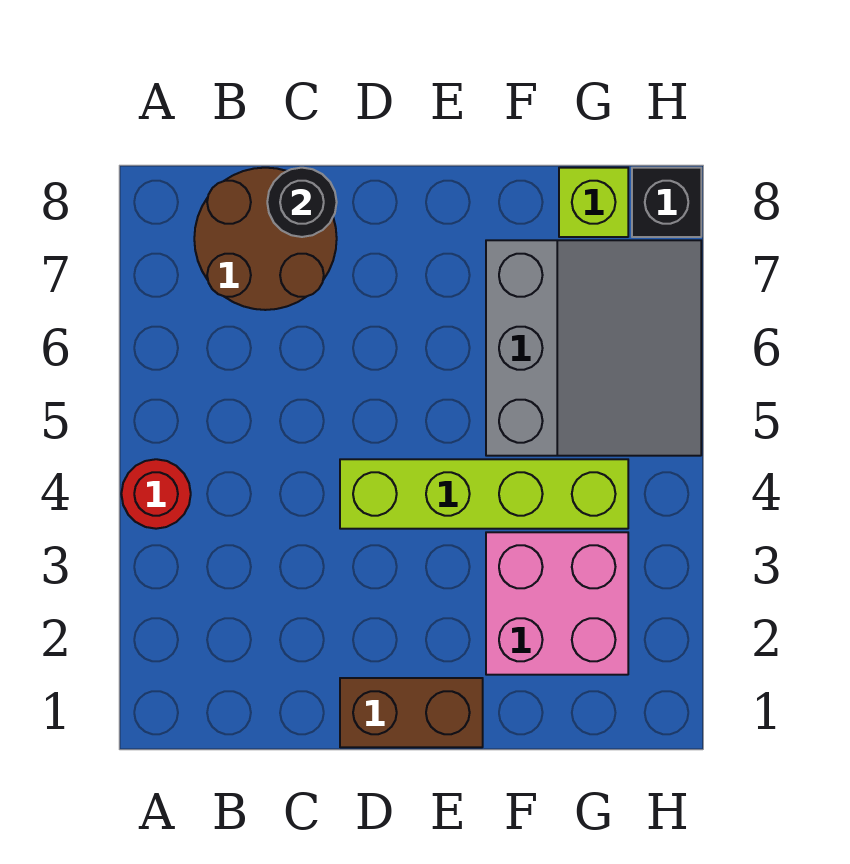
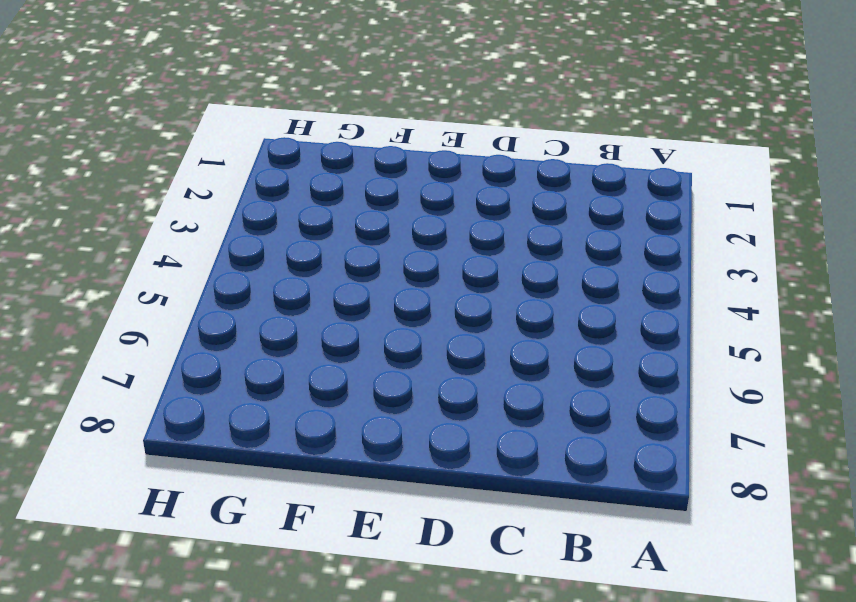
none -> red 1x1 round brick [121,459,191,529]
none -> brown 2x2 round brick [194,168,337,310]

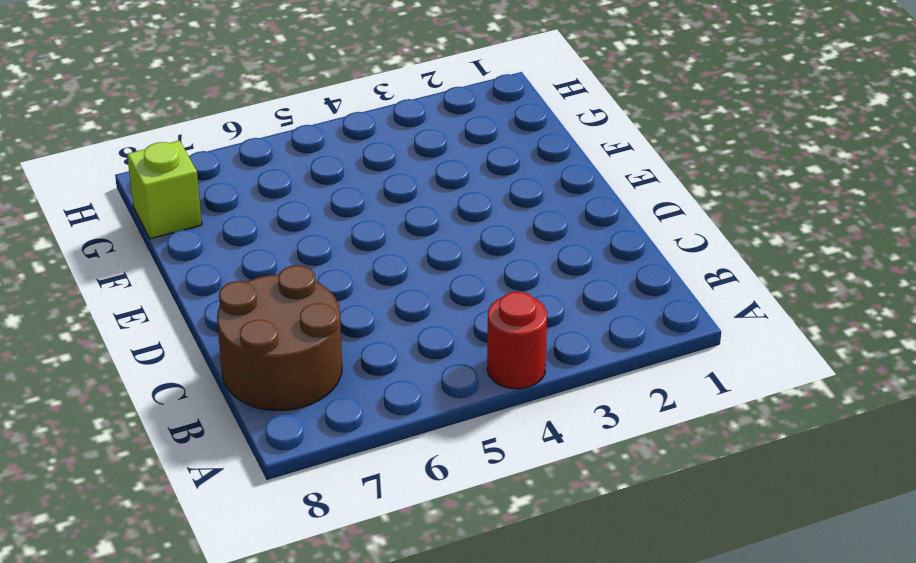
none -> brown 1x2 brick [340,678,483,747]
none -> lime 1x4 brick [340,459,628,529]

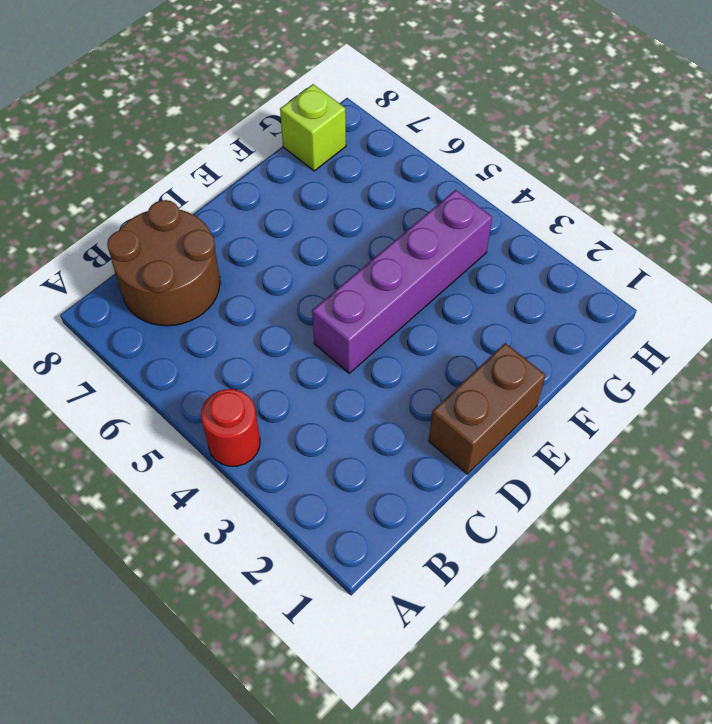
purple 1x4 brick [312,190,492,373] -> lime 1x4 brick [340,459,628,529]
none -> pink 2x2 brick [486,532,628,675]
none -> grey 3x3 slope [486,240,701,456]

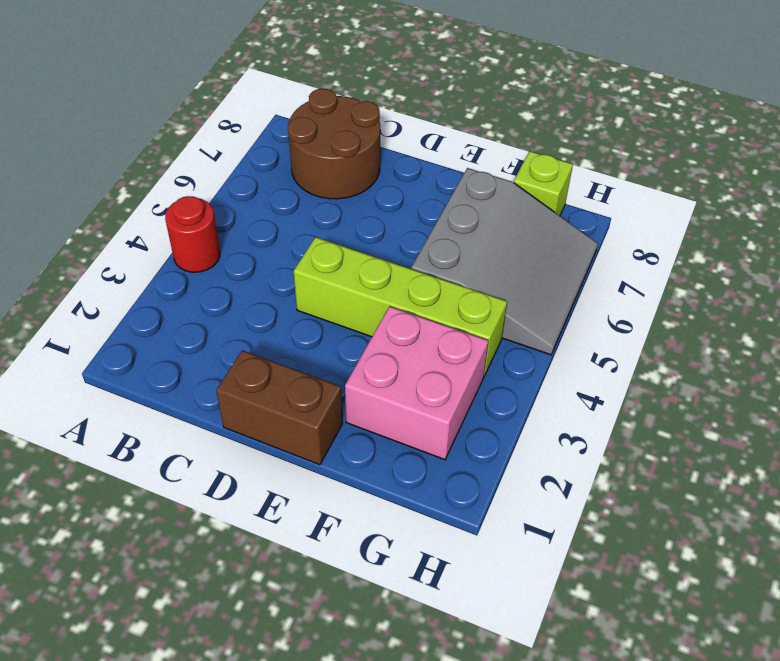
none -> black 1x1 brick [632,168,701,237]
none -> black 1x1 round brick [267,168,337,237]

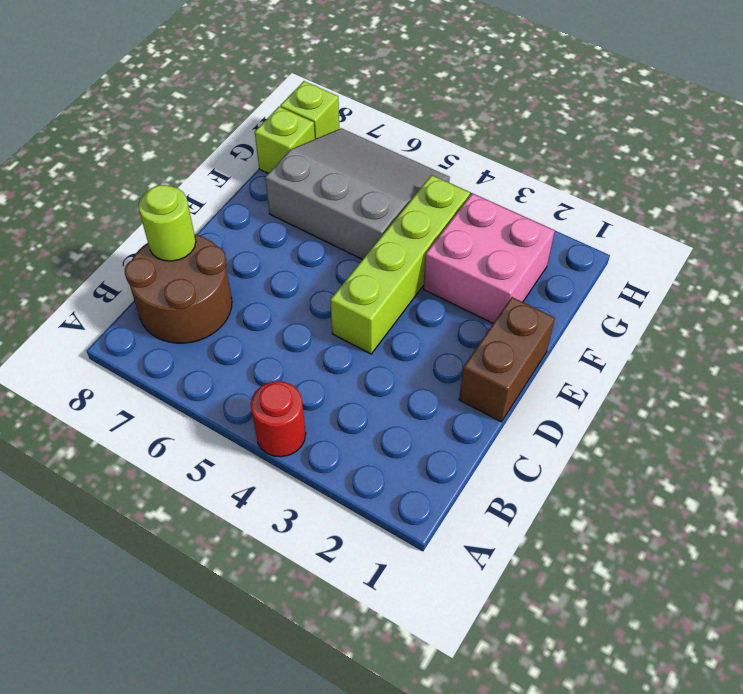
lime 1x1 round brick [138,185,196,261] -> black 1x1 round brick [267,168,337,237]
lime 1x1 brick [280,81,339,139] -> black 1x1 brick [632,168,701,237]

